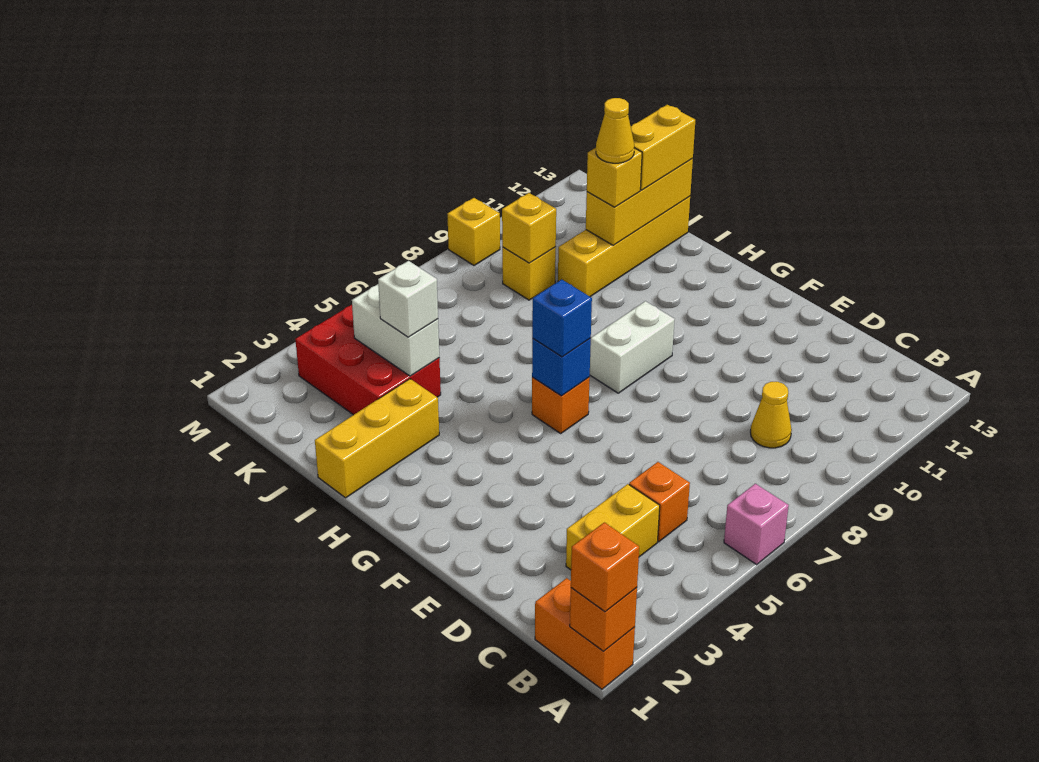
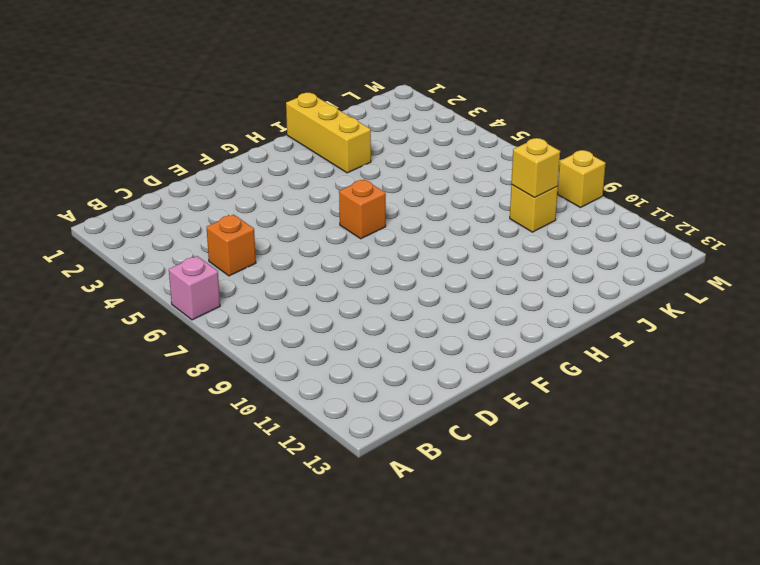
none -> orange 1x2 brick [535,578,635,689]
none -> yellow 1x2 brick [566,484,660,570]
none -> yellow 1x1 cone [751,382,792,448]

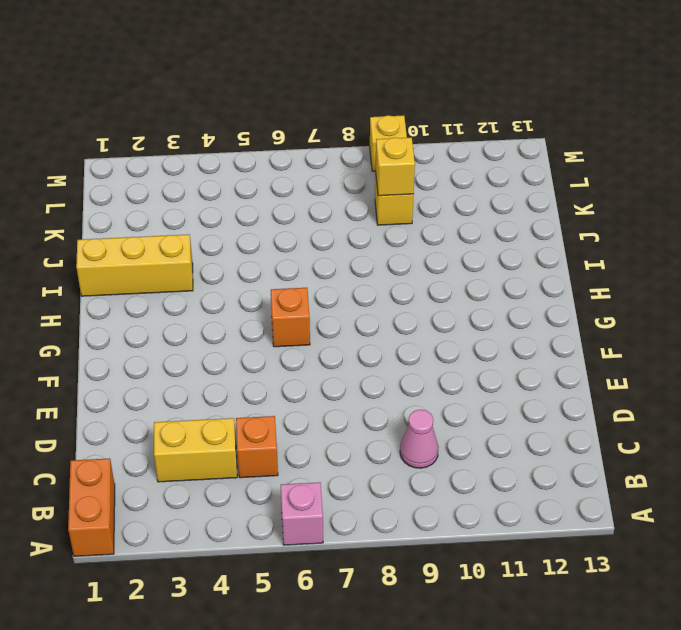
pink 1x1 cone [400,410,438,468] -> yellow 1x1 cone [751,382,792,448]
none -> white 1x2 brick [590,301,675,393]
none -> red 2x3 brick [295,305,441,415]
none -> yellow 1x4 brick [558,196,690,297]

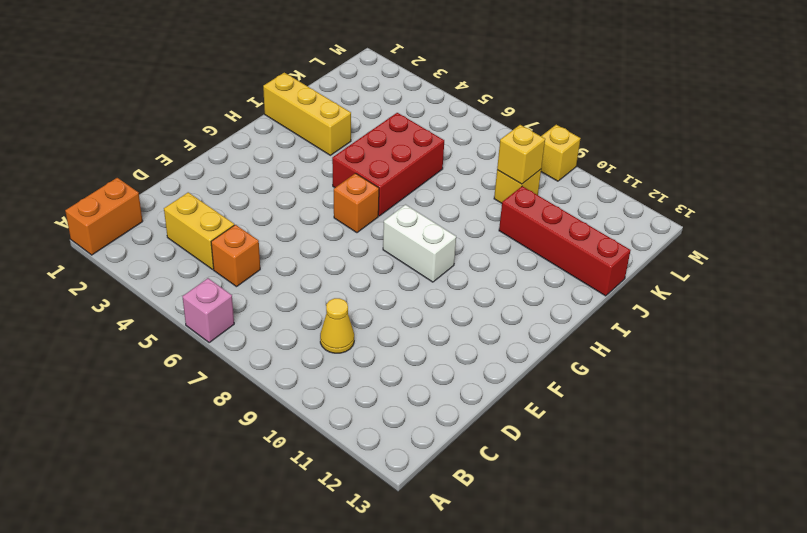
red 2x3 brick [332,113,444,216] -> red 2x3 brick moved to [295,305,441,415]
red 1x4 brick [499,186,631,296] -> yellow 1x4 brick [558,196,690,297]
none -> orange 1x1 brick [570,588,637,651]
none -> blue 1x1 brick [532,338,591,396]
none -> white 1x2 brick [352,284,439,376]

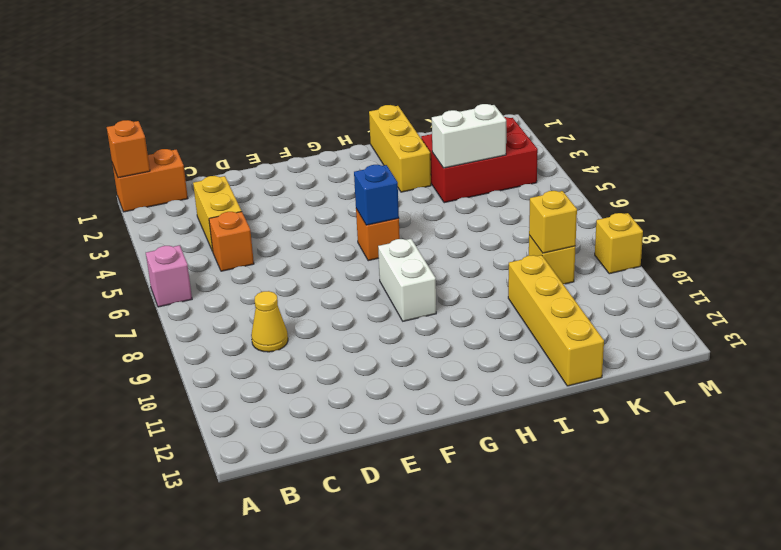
none -> yellow 1x3 brick [586,158,693,245]
none -> orange 1x1 brick [571,522,639,612]
none -> blue 1x1 brick [532,279,592,357]

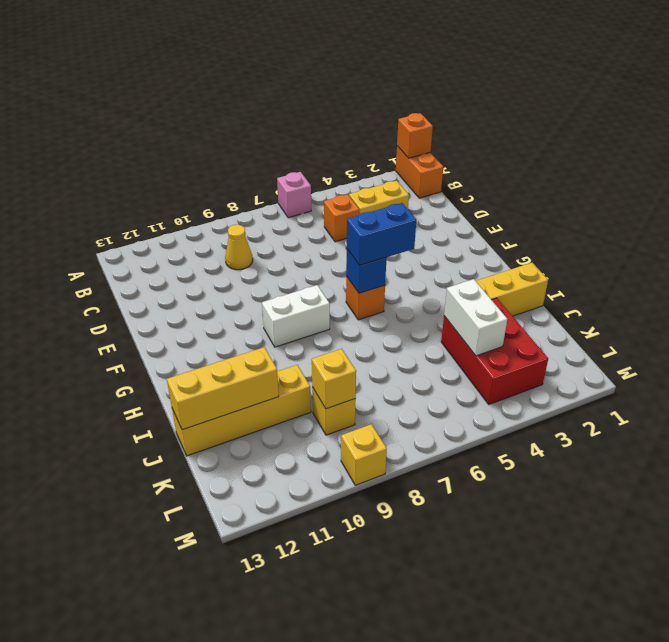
blue 1x2 brick [347,203,416,265] -> blue 1x1 brick [532,279,592,357]
none -> orange 1x1 brick [571,522,639,612]
none -> white 1x1 brick [378,261,438,337]
none -> yellow 1x1 brick [587,148,642,207]

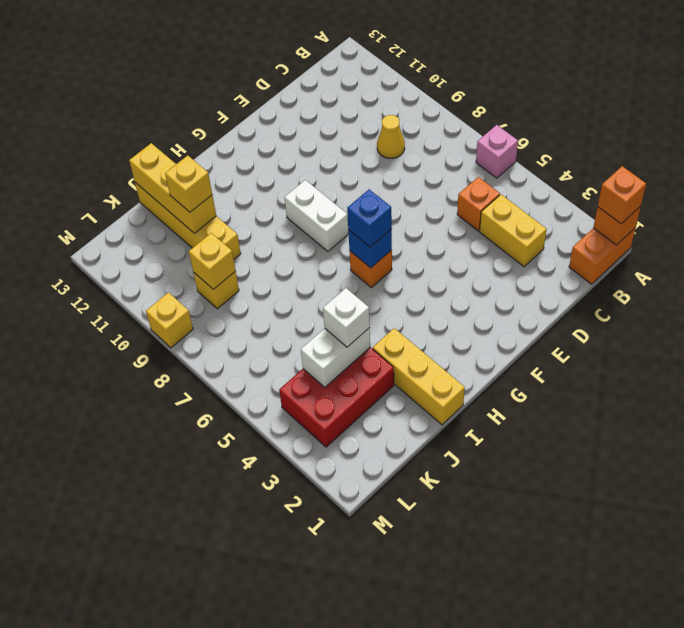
none -> yellow 1x2 brick [631,105,695,190]
none -> yellow 1x1 cone [596,98,634,163]

